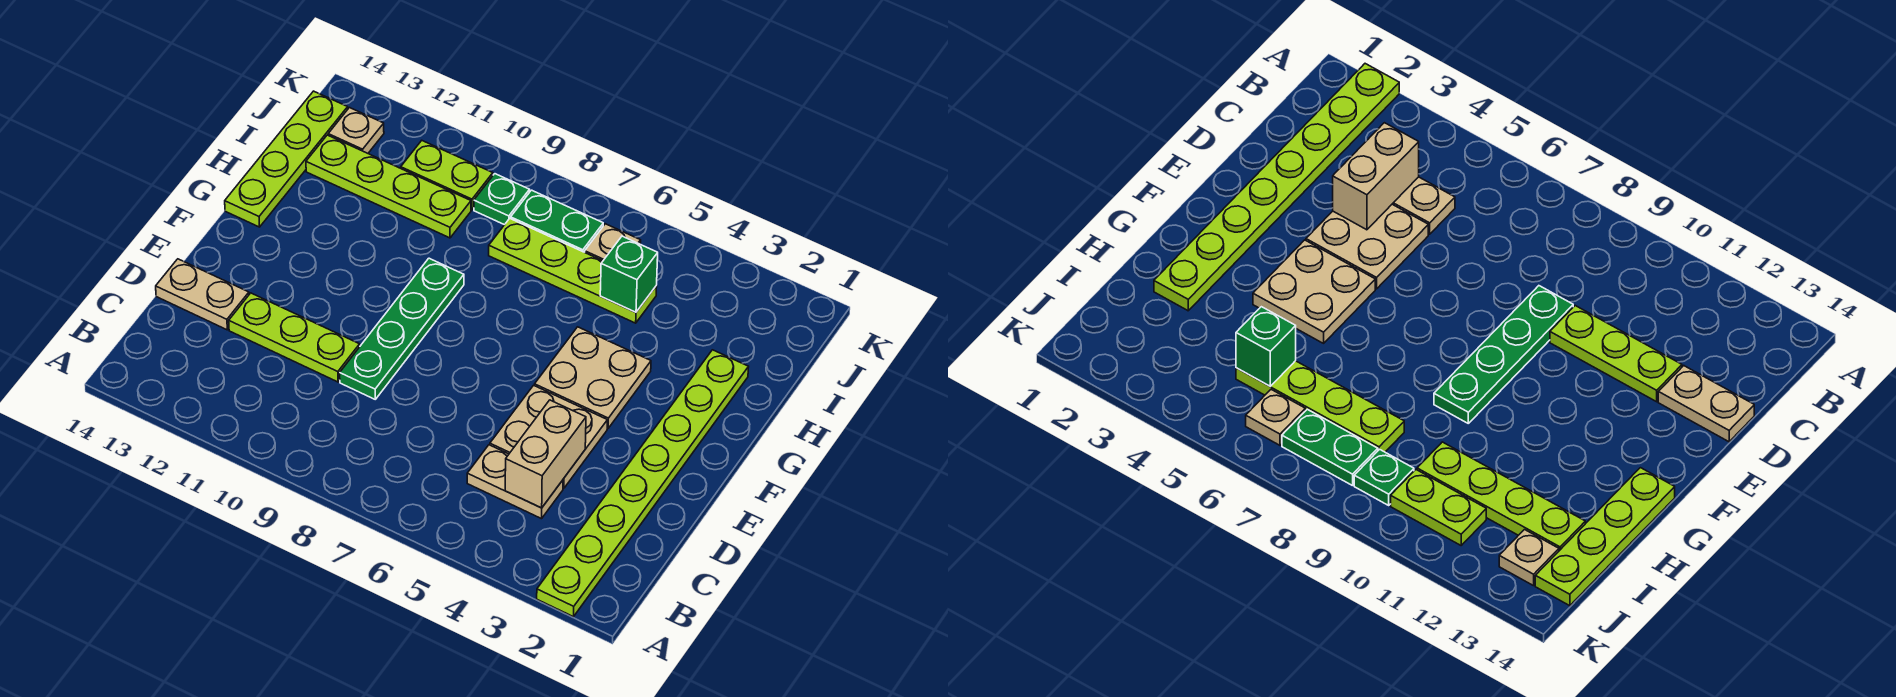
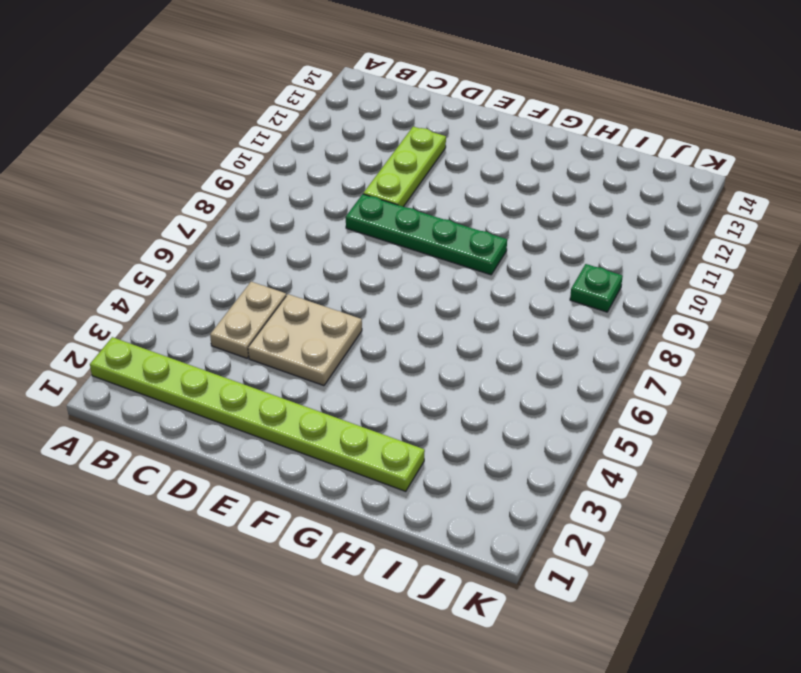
none -> tan 1x2 plate [156,259,249,330]
none -> tan 2x2 plate [535,327,651,428]
none -> lime 1x4 plate [225,91,348,227]

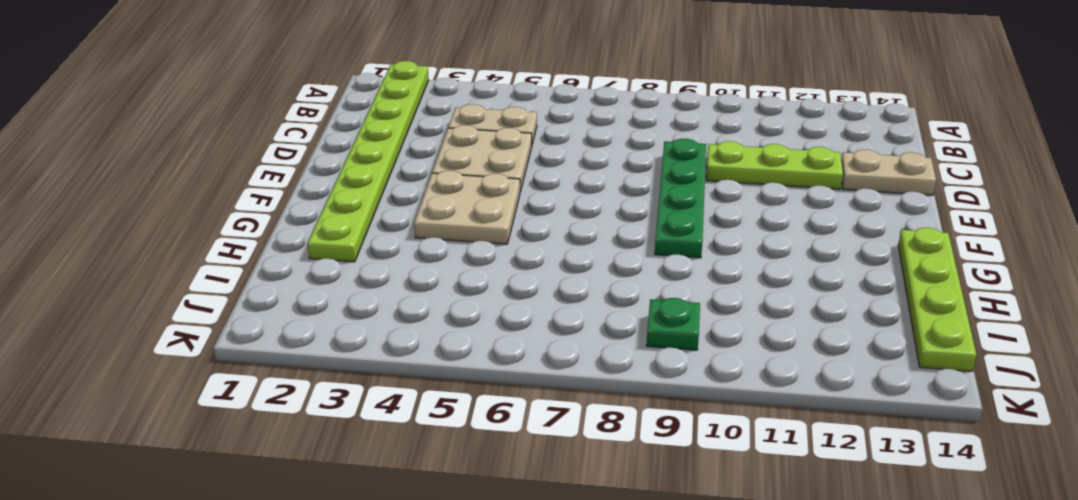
none -> lime 1x4 plate [489,218,657,323]
none -> lime 1x4 plate [306,135,471,238]
none -> tan 1x1 plate [585,224,641,261]

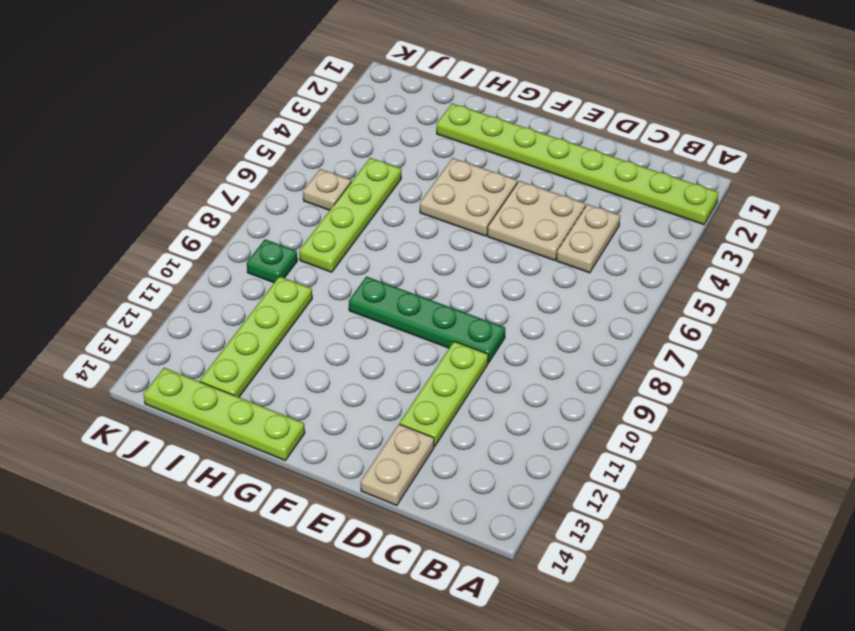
none -> green 1x2 plate [511,190,603,252]
none -> lime 1x2 plate [401,141,493,210]
none -> tan 1x1 plate [328,108,384,153]

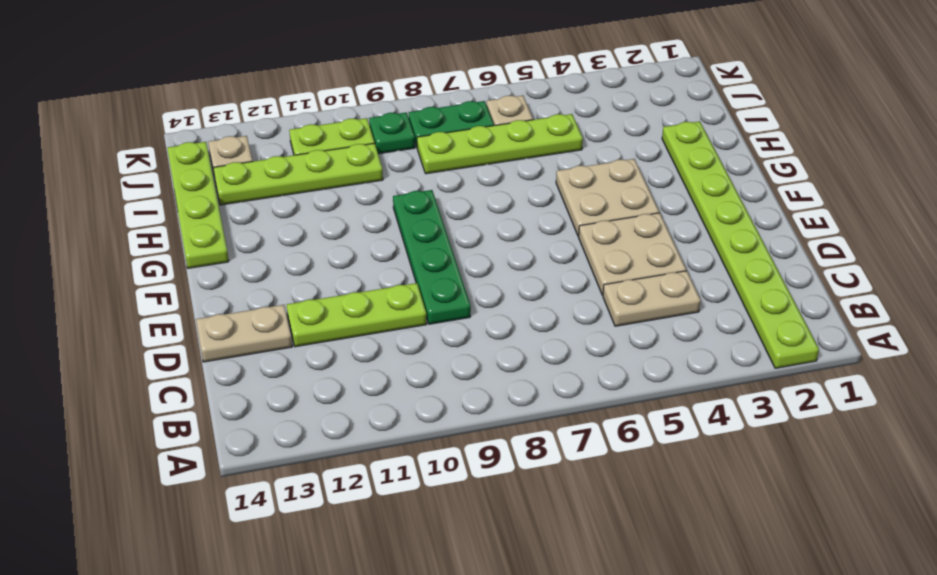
none -> tan 1x2 brick [505,400,586,508]
none -> green 1x1 brick [600,236,658,312]

